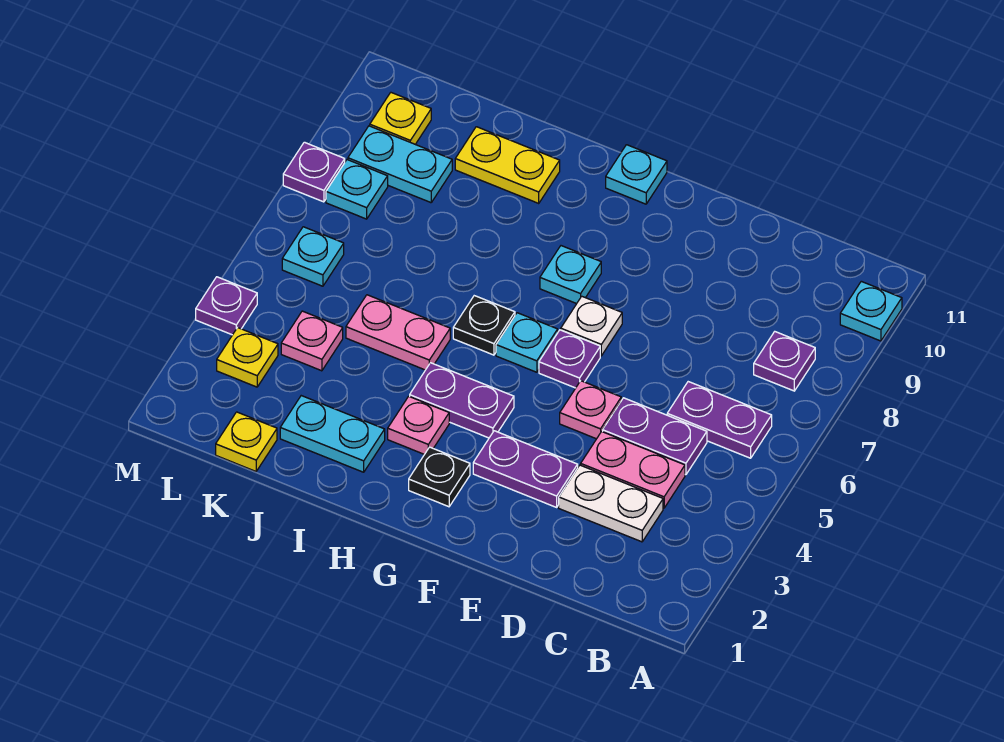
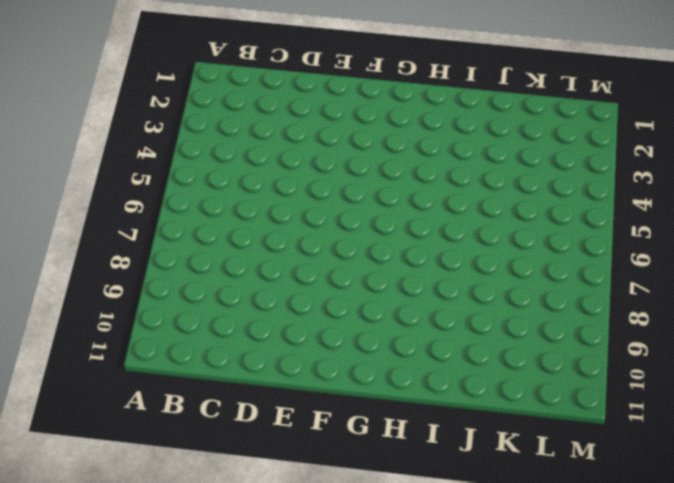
none -> cyan 1x1 plate [840,281,902,341]
none -> purple 1x2 plate [667,382,772,458]
none -> purple 1x1 plate [754,332,815,391]

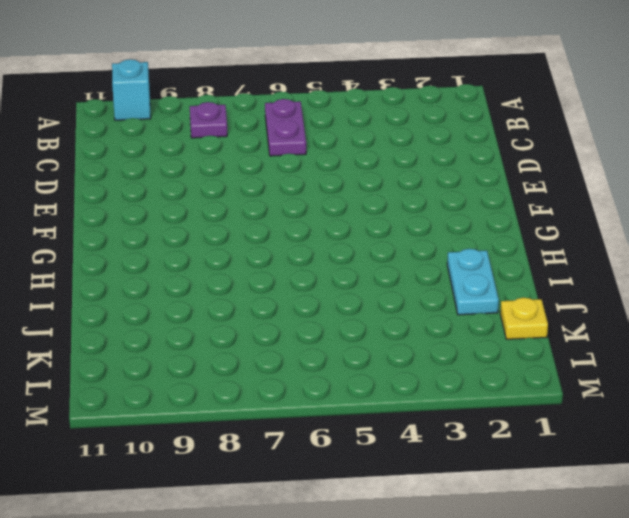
cyan 1x1 brick [112,59,151,120] -> cyan 1x1 plate [840,281,902,341]
none -> white 1x2 plate [559,465,663,542]
none -> pink 1x2 plate [581,432,685,508]
none -> purple 1x2 plate [603,398,707,475]

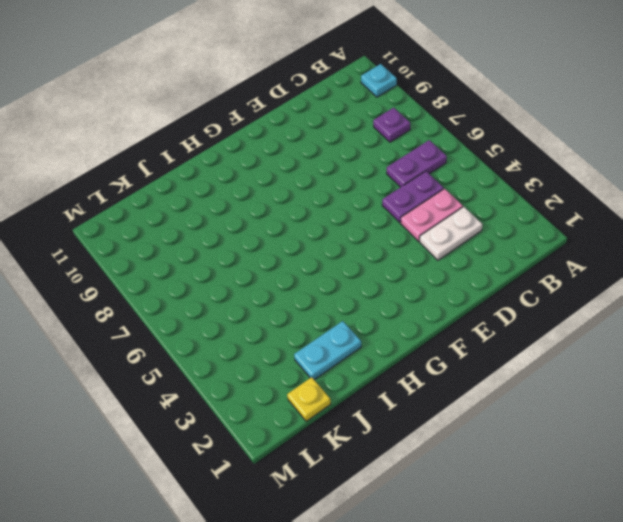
none -> purple 1x2 plate [473,431,578,507]
none -> pink 1x1 plate [560,381,621,439]
none -> purple 1x1 plate [539,330,600,388]

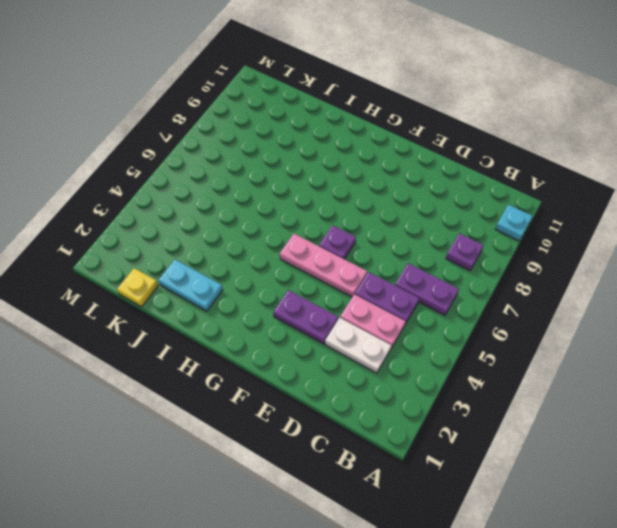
pink 1x3 plate [280,234,367,297] -> pink 1x1 plate [560,381,621,439]
none -> white 1x1 plate [561,296,622,356]
none -> black 1x1 plate [409,447,470,507]
none -> purple 1x2 plate [410,363,514,438]

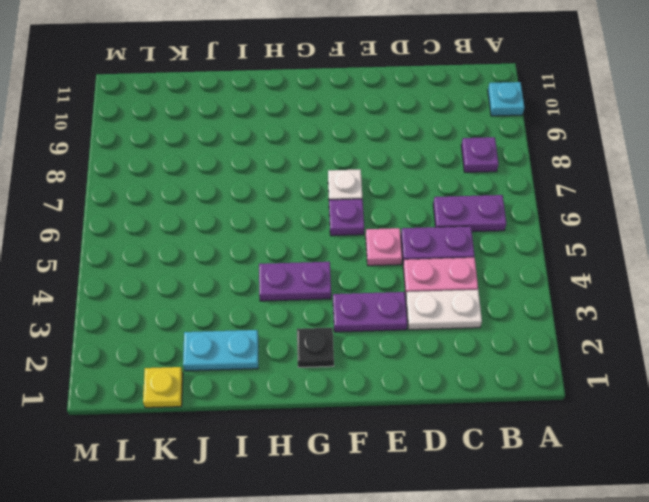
none -> cyan 1x1 plate [496,313,558,372]
none -> cyan 1x1 plate [540,246,601,304]
none -> cyan 1x1 plate [606,145,667,204]

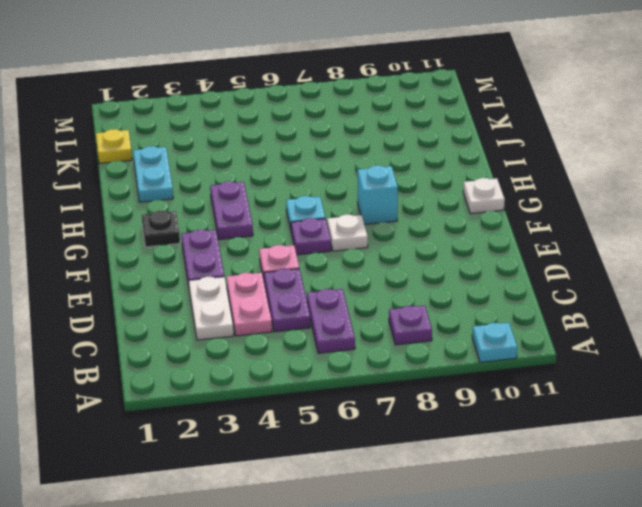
cyan 1x1 brick [358,165,398,225] -> cyan 1x1 plate [540,246,601,304]
white 1x1 plate [463,178,505,214] -> cyan 1x1 plate [606,145,667,204]
none -> pink 1x1 plate [388,396,449,454]
none -> black 1x1 plate [453,296,515,355]
none -> pink 1x2 plate [346,295,450,370]

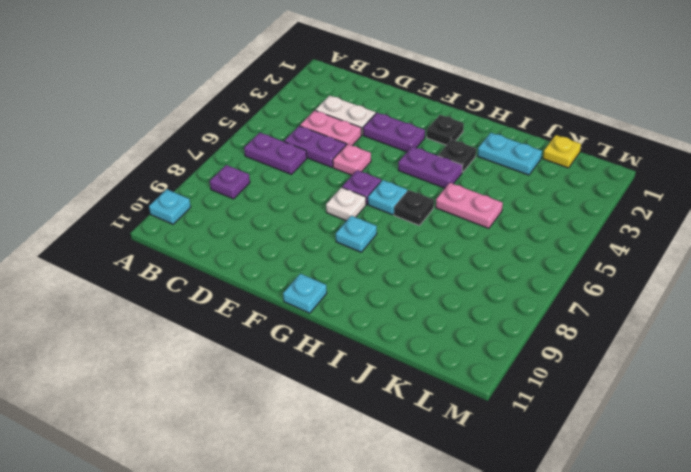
black 1x1 plate [438,139,476,172] -> pink 1x1 plate [388,396,449,454]
none -> yellow 1x2 plate [455,127,560,203]
none -> pink 1x1 plate [281,311,343,371]
none -> cyan 1x2 plate [348,126,452,203]

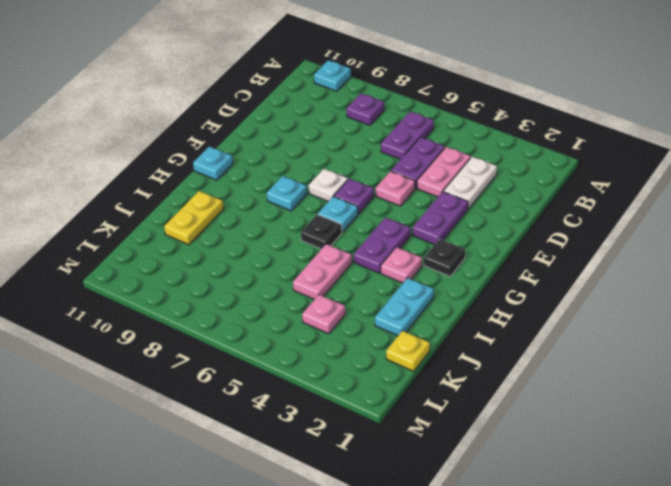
none -> cyan 1x2 plate [348,126,452,203]
none -> yellow 1x1 plate [217,328,278,387]
none -> cyan 1x1 plate [282,227,344,286]

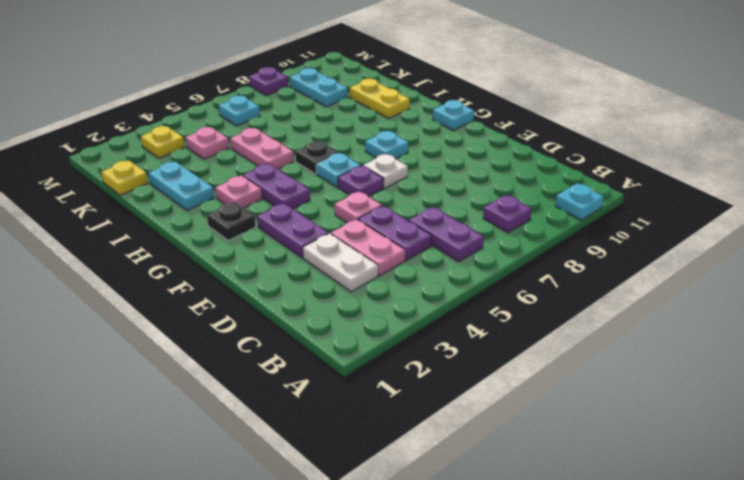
none -> cyan 1x1 plate [326,160,388,219]
none -> yellow 1x1 plate [370,93,431,144]
none -> purple 1x1 plate [196,277,257,335]

